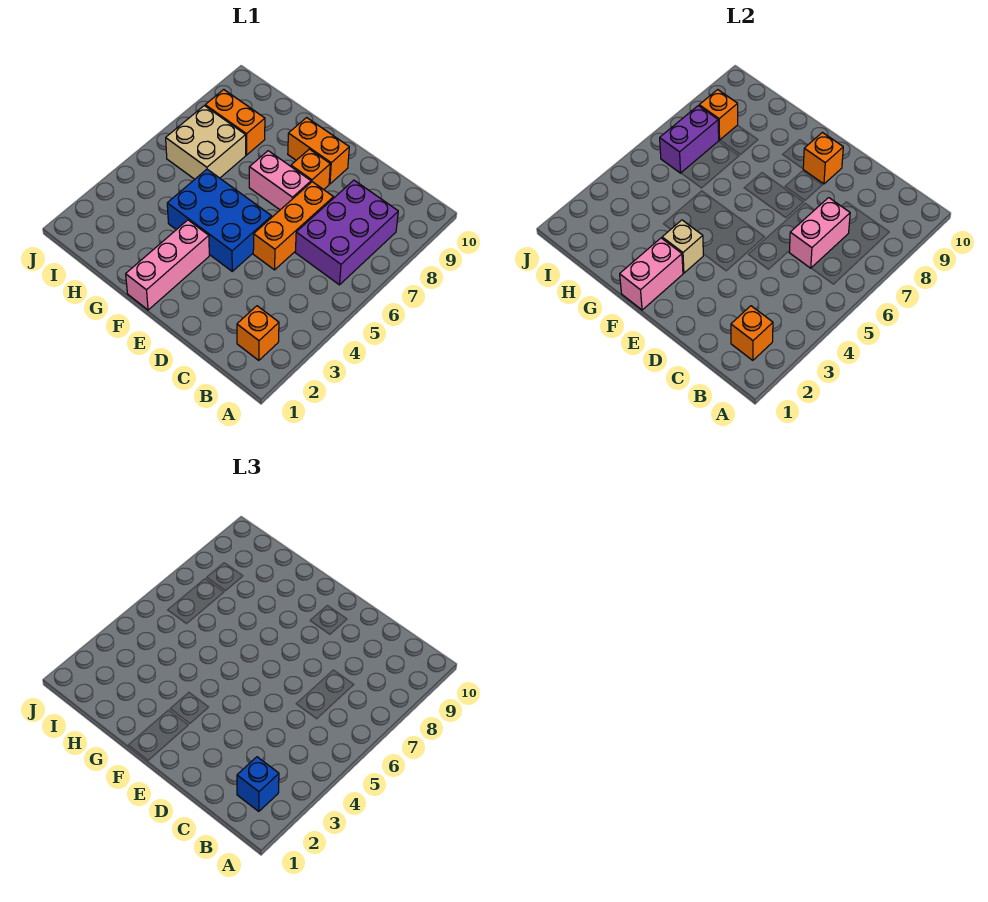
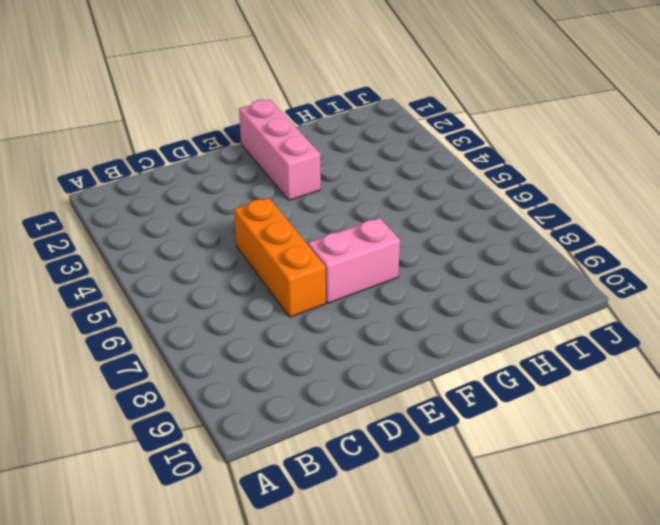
none -> orange 1x1 brick [237,306,279,360]
none -> purple 2x3 brick [295,180,398,285]
none -> blue 2x3 brick [167,169,272,271]

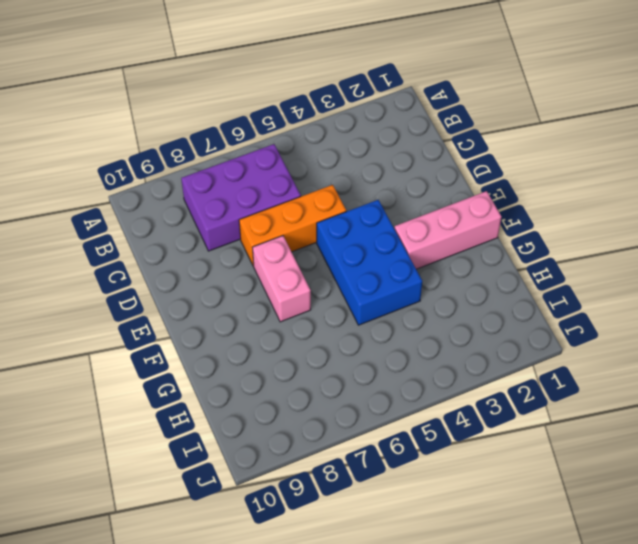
none -> orange 1x1 brick [237,306,279,360]
none -> orange 1x1 brick [291,149,330,190]
none -> orange 1x2 brick [288,118,349,184]

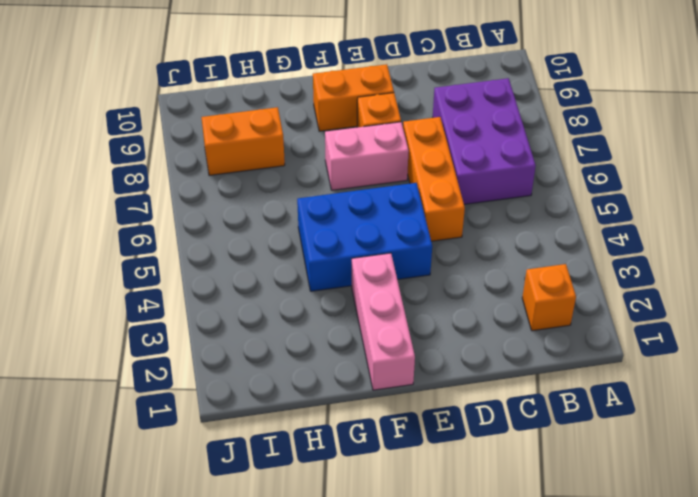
none -> tan 2x2 brick [166,106,246,179]
none -> orange 1x1 brick [731,306,773,360]
none -> pink 1x2 brick [789,198,850,268]

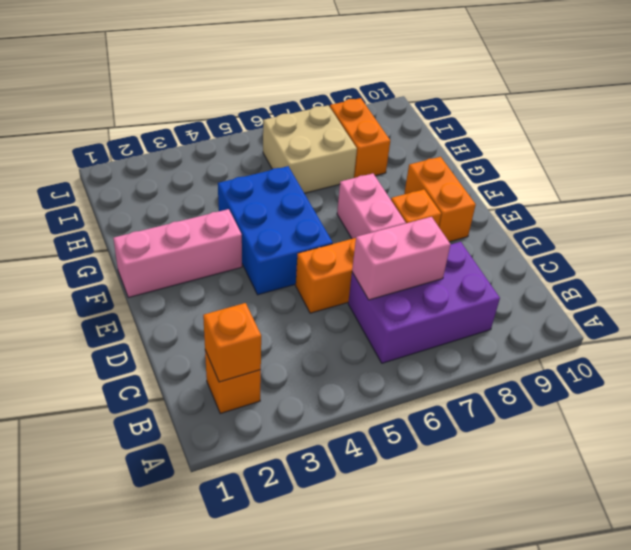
none -> orange 1x1 brick [803,133,843,184]
none -> pink 1x2 brick [620,238,683,310]
none -> tan 1x1 brick [662,220,703,273]

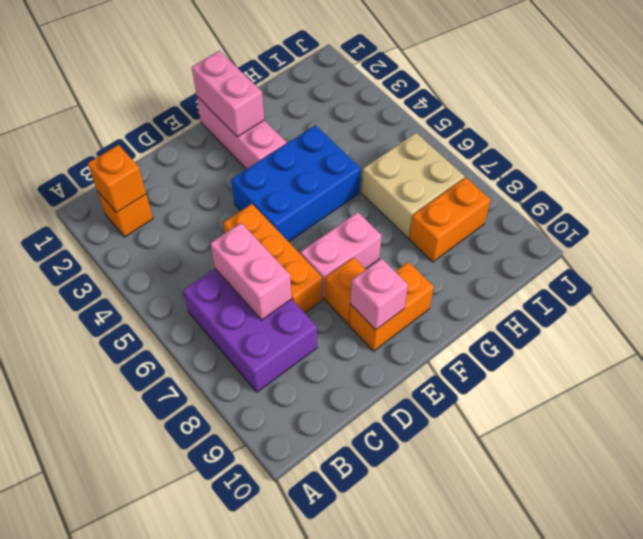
pink 1x1 brick [351,259,408,330] -> orange 1x1 brick [803,133,843,184]
none -> tan 1x1 brick [662,220,703,273]
none -> purple 1x2 brick [660,106,719,173]
none -> orange 1x1 brick [699,90,738,140]

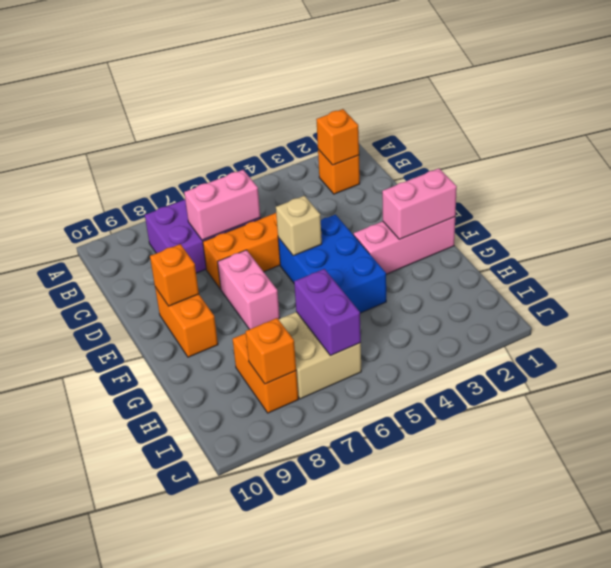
tan 1x1 brick [276,196,322,256] -> tan 1x1 brick moved to [662,220,703,273]
purple 1x2 brick [294,269,361,356] -> purple 1x2 brick turned to [660,106,719,173]
none -> orange 1x1 brick [291,149,330,190]
none -> blue 1x1 brick [237,757,279,811]

